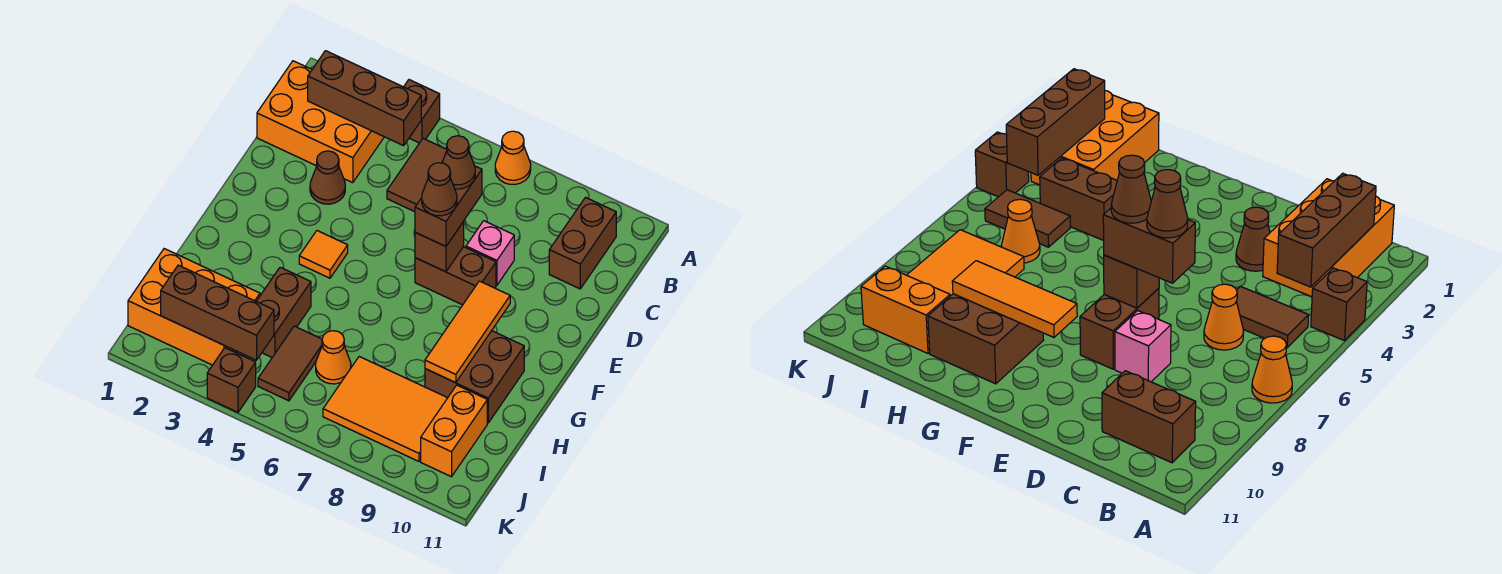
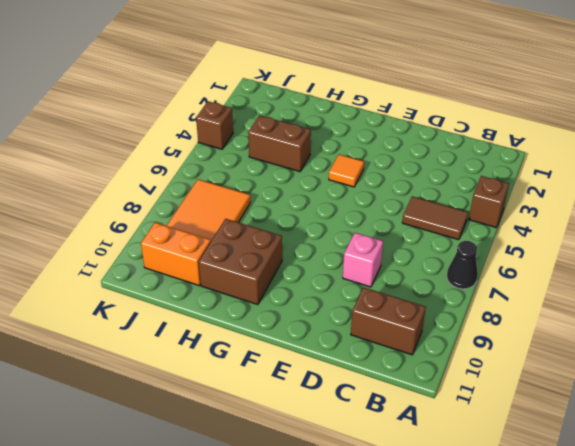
black 1x1 cone [447,241,478,289] -> orange 1x1 cone [495,131,531,185]
none -> orange 2x3 brick [257,61,384,183]
none -> orange 1x1 cone [1204,284,1244,350]
none -> brown 1x1 cone [310,151,345,204]

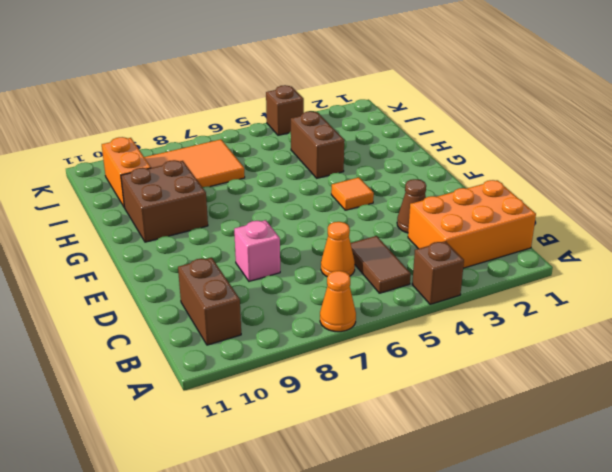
none -> brown 1x2 brick [415,247,496,305]
none -> orange 2x3 brick [128,249,260,365]
none -> brown 1x2 tile [258,326,322,401]

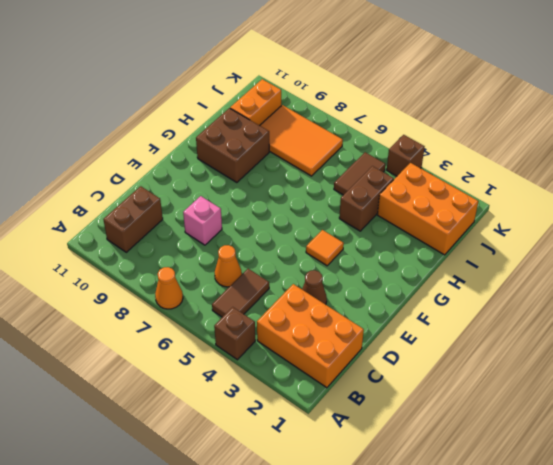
none -> brown 1x2 brick [415,247,496,305]
none -> orange 1x1 cone [316,331,351,384]
none -> brown 1x3 brick [308,51,421,146]

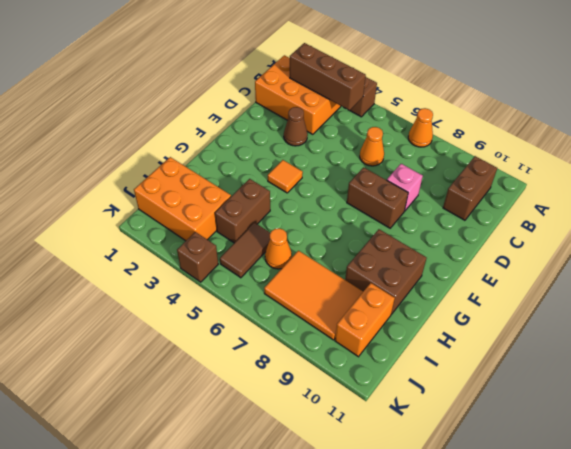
none -> brown 1x2 tile [387,139,447,212]
none -> brown 1x1 brick [415,222,464,272]
none -> orange 1x3 tile [425,281,510,383]

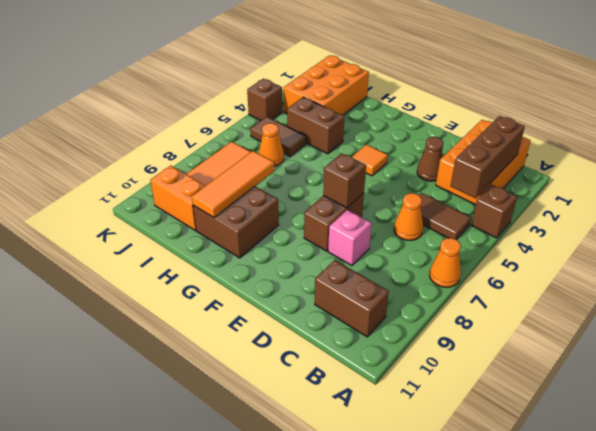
orange 1x3 tile [192,151,275,218] -> orange 1x3 tile turned to [425,281,510,383]
none -> brown 1x3 brick [161,265,274,360]
none -> brown 1x2 brick [415,166,482,246]
none -> brown 1x1 cone [442,136,475,189]

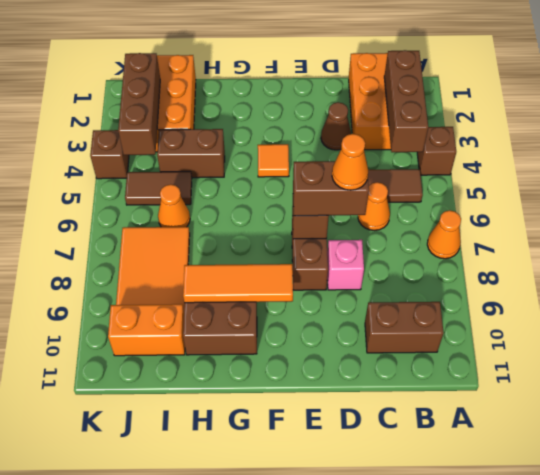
orange 1x1 cone [332,134,368,190] -> brown 1x1 cone [442,136,475,189]
none -> brown 1x1 cone [422,163,457,216]

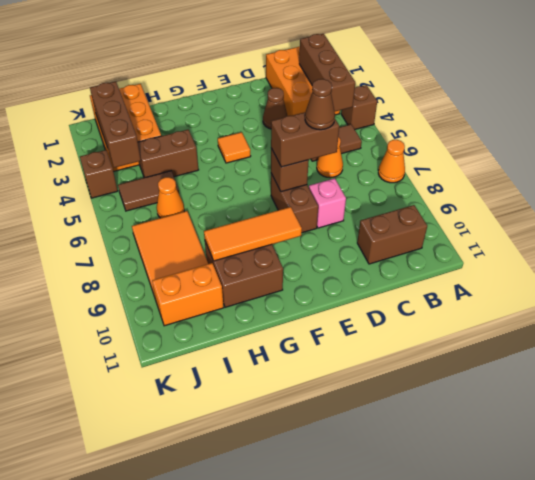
none -> brown 1x1 cone [422,163,457,216]

